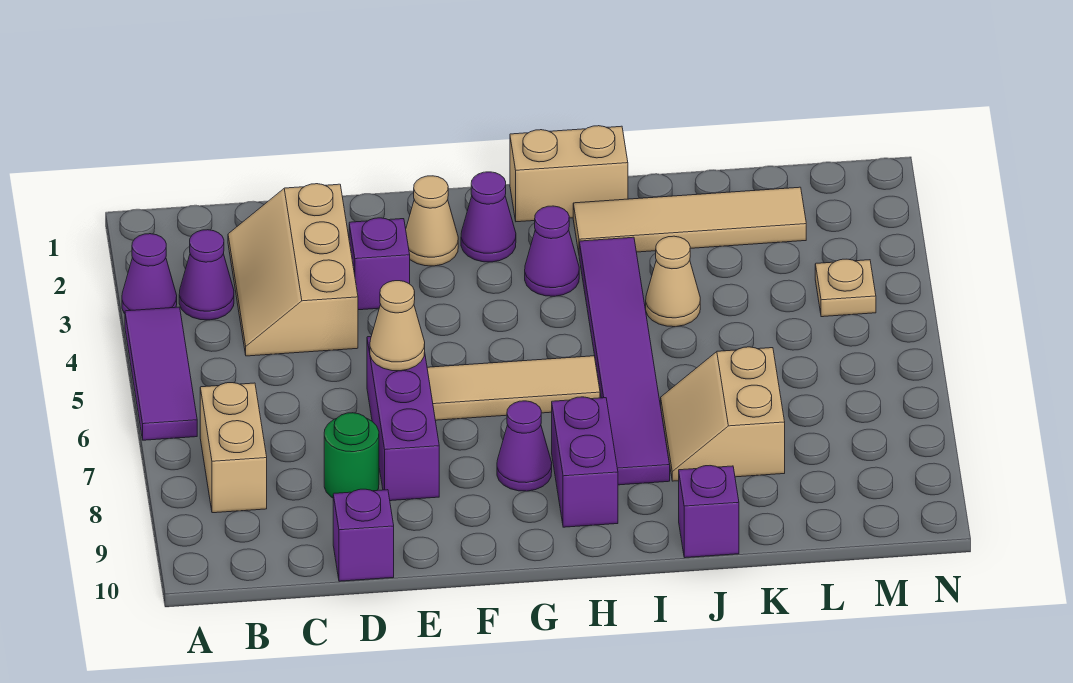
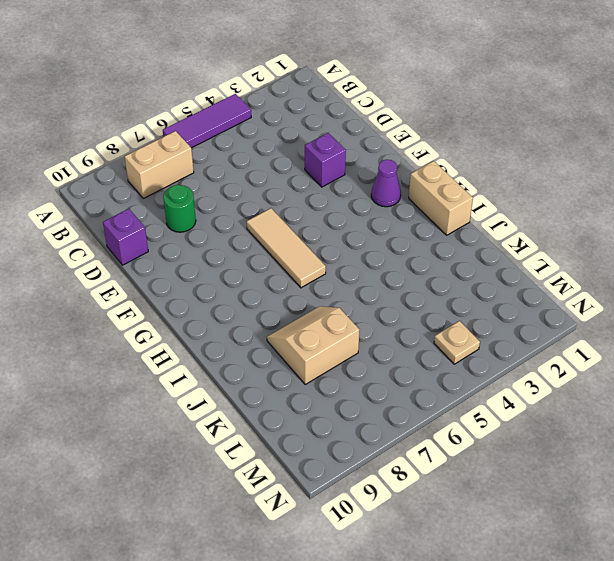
none -> purple 1x1 cone [122,234,177,314]
none -> purple 1x1 cone [179,230,234,320]
none -> tan 2x3 slope [228,184,358,356]

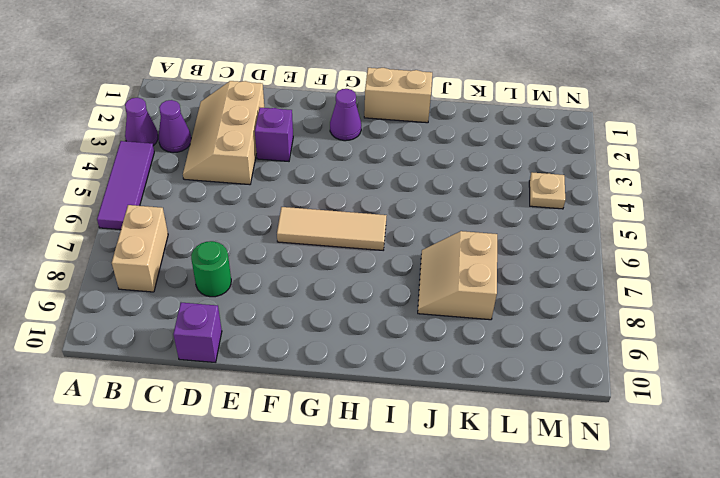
none -> purple 1x3 brick [367,337,439,501]
none -> tan 1x1 cone [406,176,458,266]
none -> purple 1x1 cone [497,401,552,491]

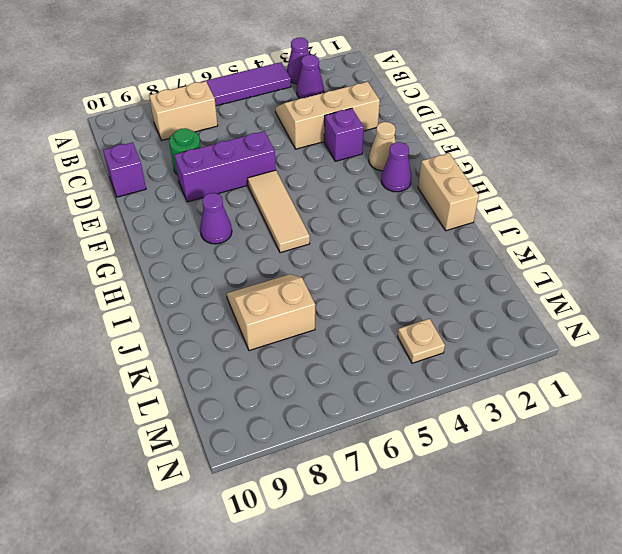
none -> purple 1x1 cone [525,206,579,296]
none -> purple 1x2 brick [552,397,618,527]
none -> tan 1x4 tile [573,187,806,253]

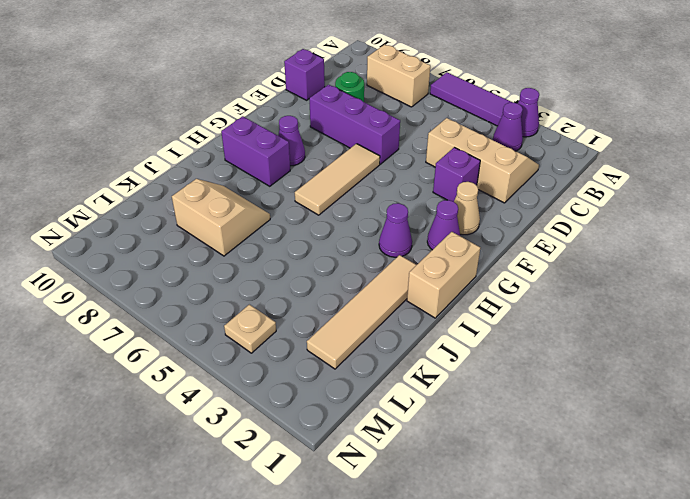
none -> purple 1x6 tile [579,237,670,485]
none -> tan 1x1 cone [646,236,700,327]
none -> purple 1x1 brick [679,466,739,558]

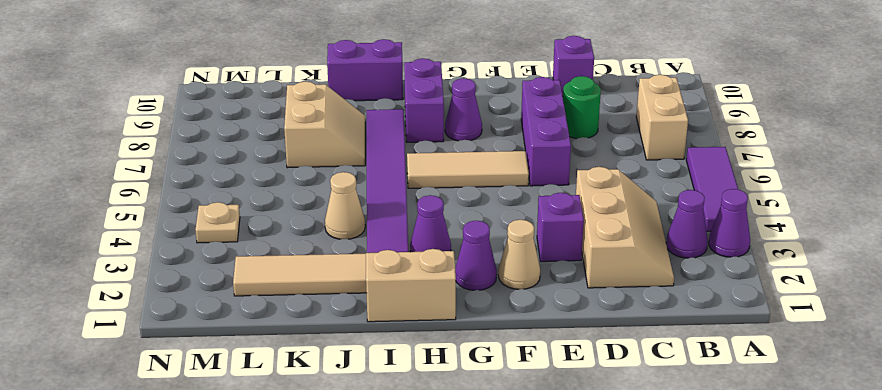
purple 1x2 brick [327,39,403,101] -> purple 1x1 brick [679,466,739,558]
none -> tan 1x1 cone [370,281,425,371]

